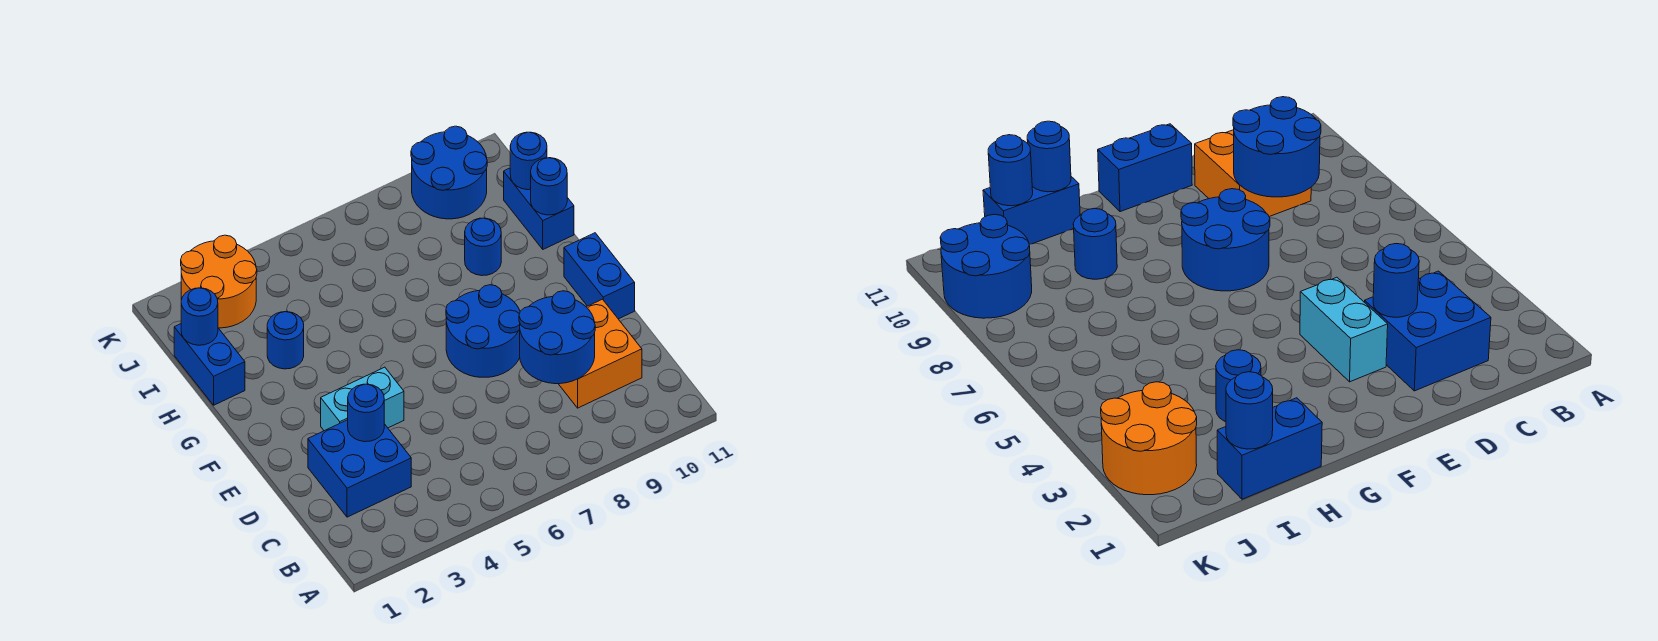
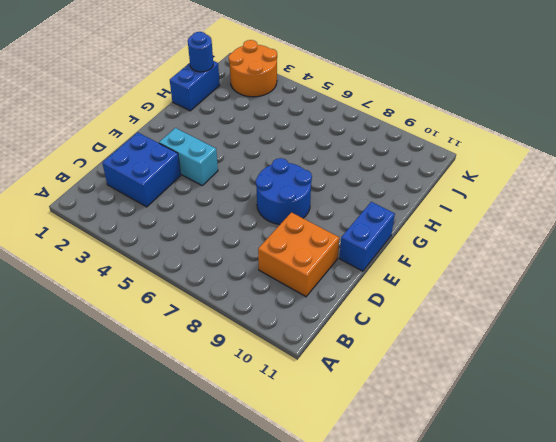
none -> blue 1x1 round brick [267,312,304,369]
none -> blue 1x1 round brick [465,218,501,276]
none -> blue 1x2 brick [504,168,574,249]

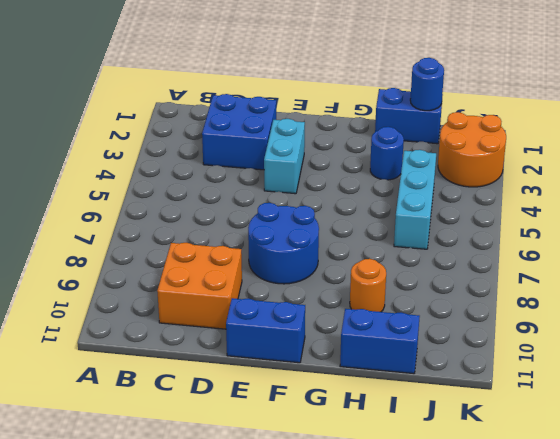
orange 1x1 round brick [350,259,386,312] -> blue 1x1 round brick [465,218,501,276]
cyan 1x3 brick [394,150,436,249] -> none
none -> blue 2x2 round brick [411,126,487,219]
none -> blue 2x2 round brick [519,291,595,384]
none -> blue 1x1 round brick [348,384,384,442]

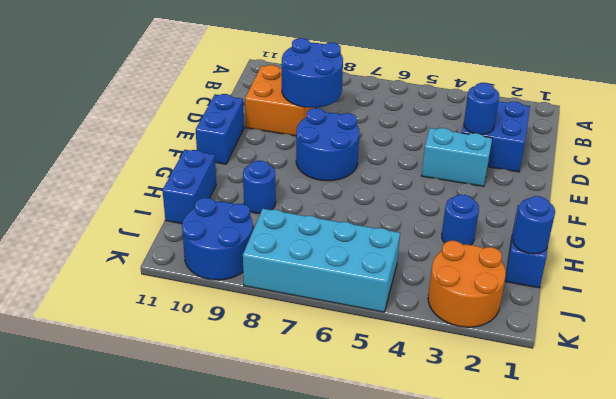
cyan 2x4 brick [243,209,400,312] -> none
none -> blue 1x1 round brick [531,158,567,215]
none -> blue 1x1 round brick [510,132,547,190]

